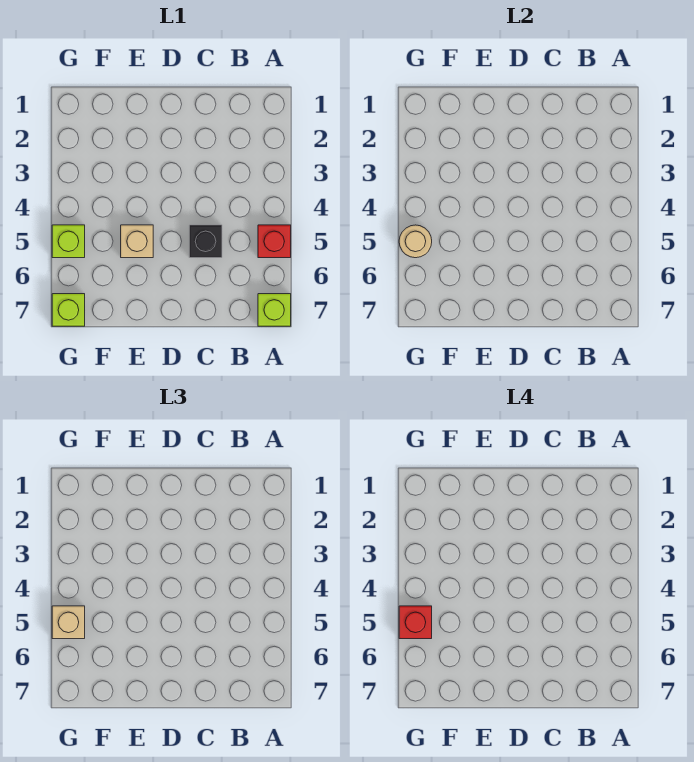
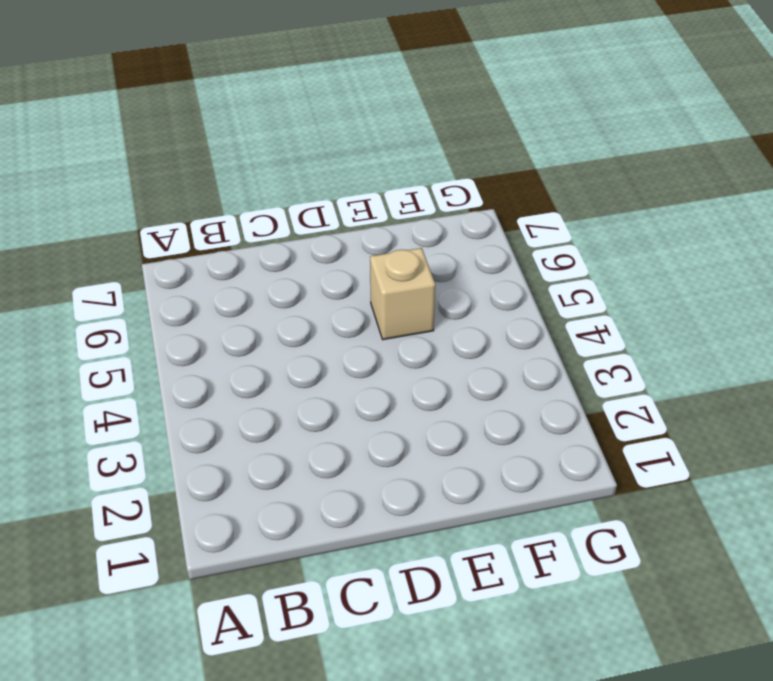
none -> red 1x1 brick [258,225,291,258]
none -> lime 1x1 brick [258,294,291,326]

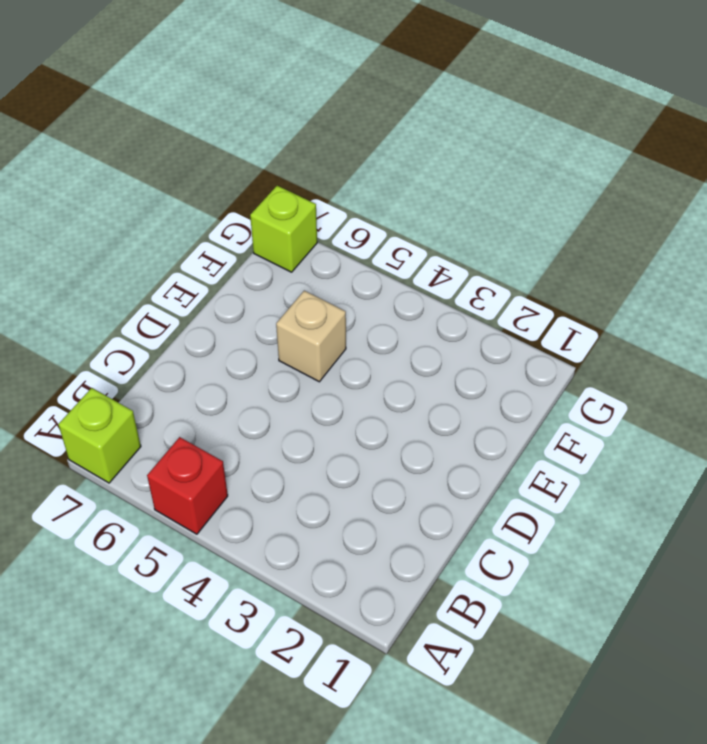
none -> black 1x1 brick [189,225,222,258]
none -> lime 1x1 brick [52,225,85,258]

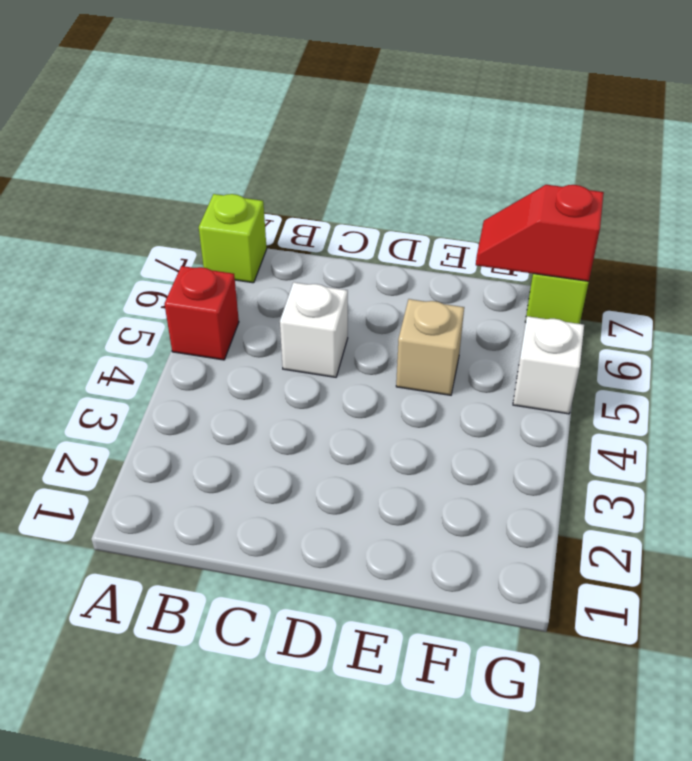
white 1x1 brick [280,282,348,377] -> black 1x1 brick [189,225,222,258]
red 1x2 slope [476,185,604,281] -> none
white 1x1 brick [513,316,584,414] -> lime 1x1 brick [52,225,85,258]
none -> tan 1x1 round brick [399,225,432,258]
none -> tan 1x1 brick [52,606,85,639]

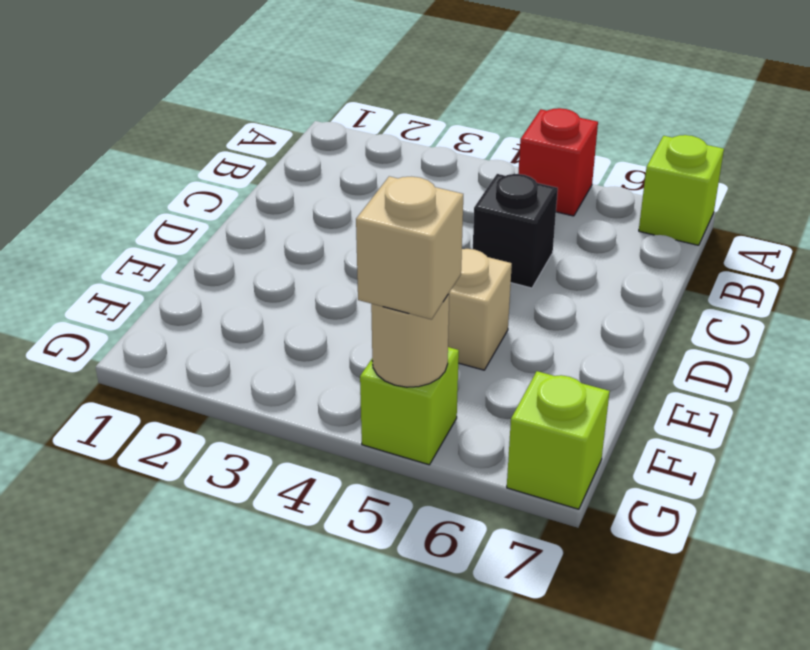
none -> red 1x1 brick [399,606,432,639]

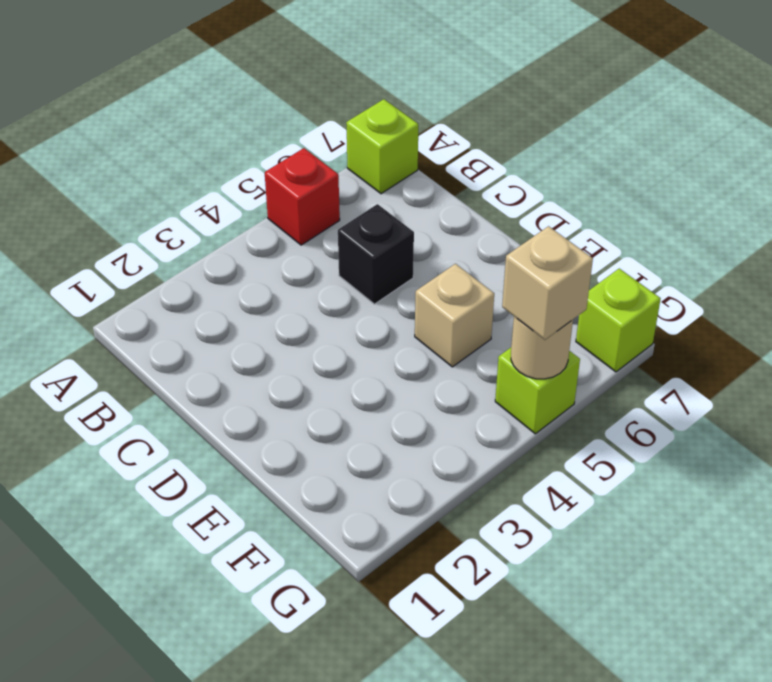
none -> red 1x1 brick [399,606,432,639]

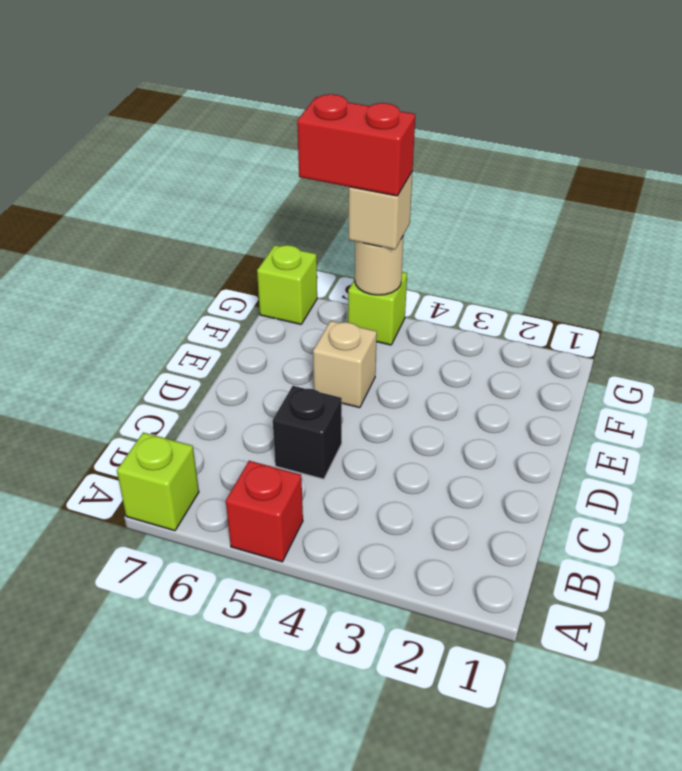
red 1x2 brick [297,94,415,196] -> red 1x1 brick [399,606,432,639]

